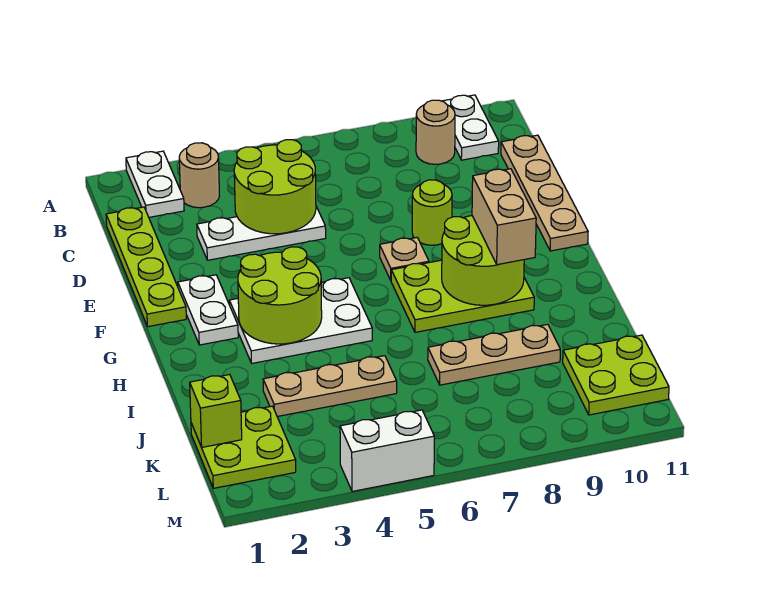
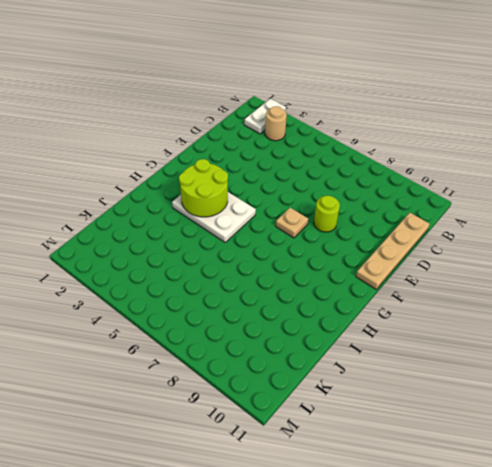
none -> white 1x2 plate [443,95,499,160]
none -> tan 1x1 round brick [416,100,455,164]
none -> lime 1x4 plate [106,207,186,327]

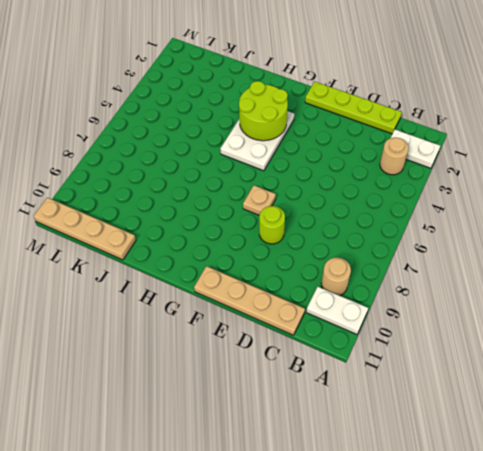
tan 1x4 plate [34,198,136,260] -> lime 2x2 plate [563,335,669,415]
none -> white 1x3 plate [197,206,326,260]
none -> white 1x2 plate [178,275,238,345]
none -> lime 2x3 plate [391,260,534,332]

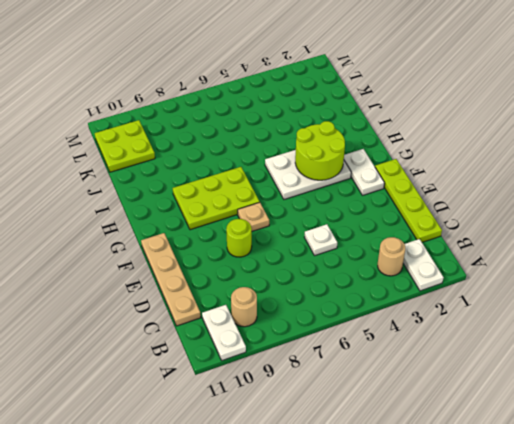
white 1x1 plate [304,224,337,256] -> white 1x3 plate [197,206,326,260]
none -> tan 1x3 plate [263,356,397,417]
none -> tan 1x3 plate [428,324,560,385]
none -> lime 2x2 plate [191,406,296,488]

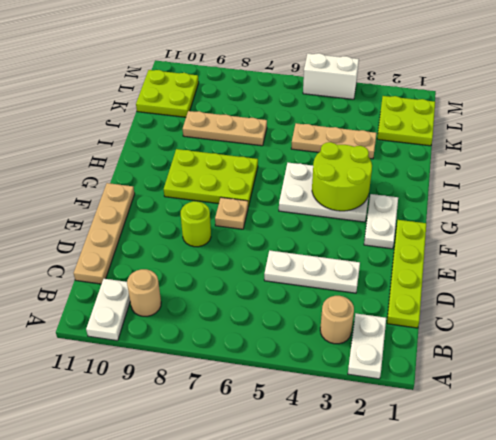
none -> lime 2x2 round brick [234,140,316,234]
none -> lime 2x2 round brick [442,216,524,305]
none -> lime 1x1 brick [190,375,242,447]

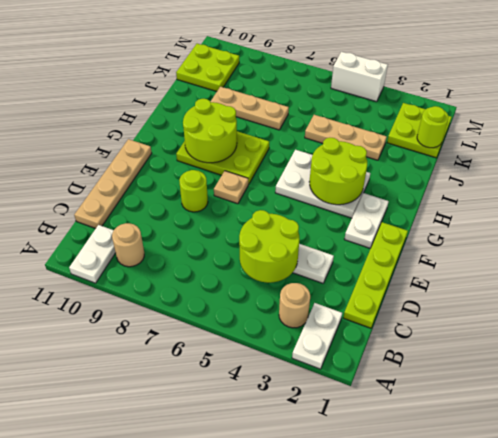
lime 1x1 round brick [417,106,449,148] -> lime 1x1 brick [190,375,242,447]
none -> tan 1x2 brick [472,169,536,265]

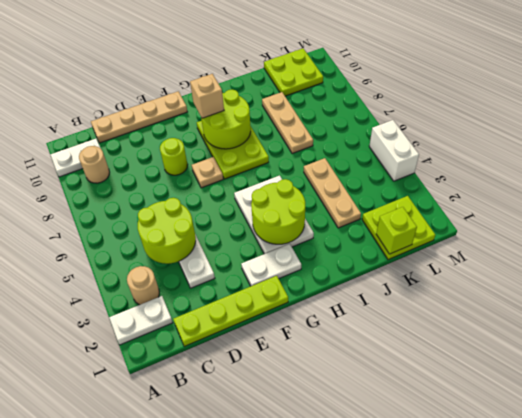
tan 1x1 brick [190,74,224,118] -> tan 1x2 brick [472,169,536,265]

